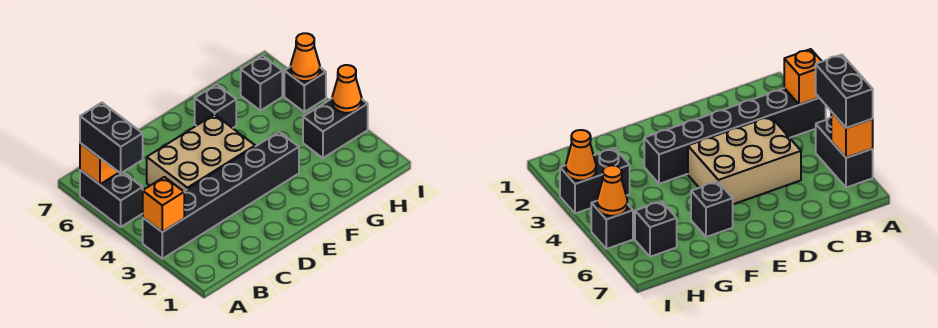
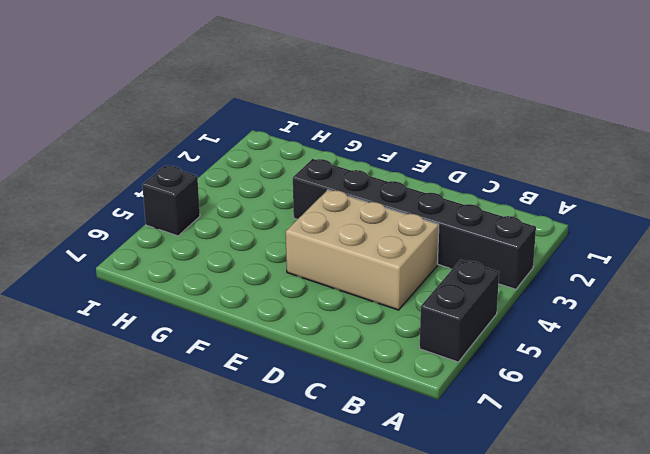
none -> black 1x1 brick [195,84,236,128]
none -> black 1x2 brick [303,99,368,158]
none -> black 1x1 brick [241,55,282,111]

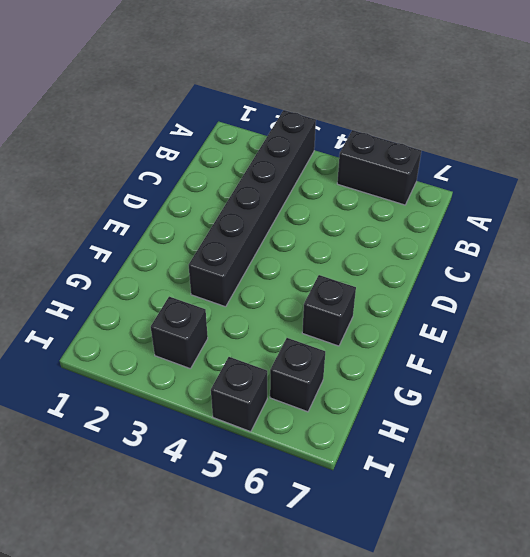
black 1x1 brick [151,297,208,369] -> black 1x2 brick [303,99,368,158]
none -> tan 2x3 brick [147,114,255,191]
none -> orange 1x1 brick [143,177,184,232]
none -> orange 1x1 brick [80,143,119,184]

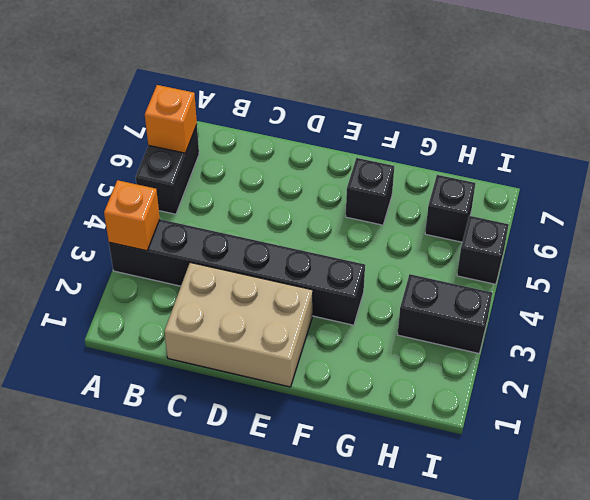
tan 2x3 brick [164,263,313,387] -> tan 2x3 brick moved to [147,114,255,191]
none -> orange 1x1 cone [332,65,362,113]
none -> orange 1x1 cone [291,33,320,81]
none -> black 1x2 brick [80,103,143,173]

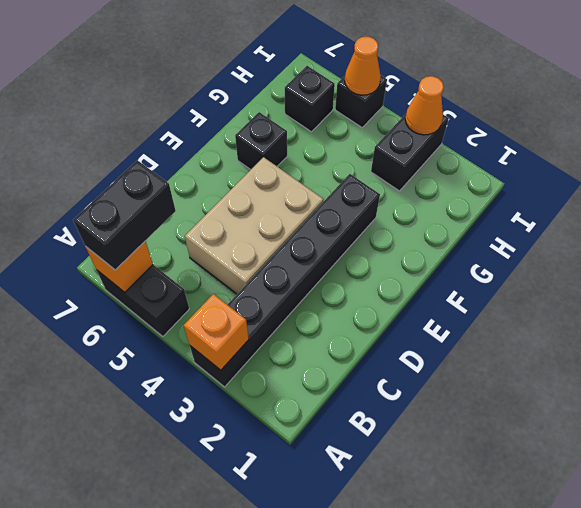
black 1x2 brick [73,160,176,270] -> black 1x2 brick turned to [80,103,143,173]

